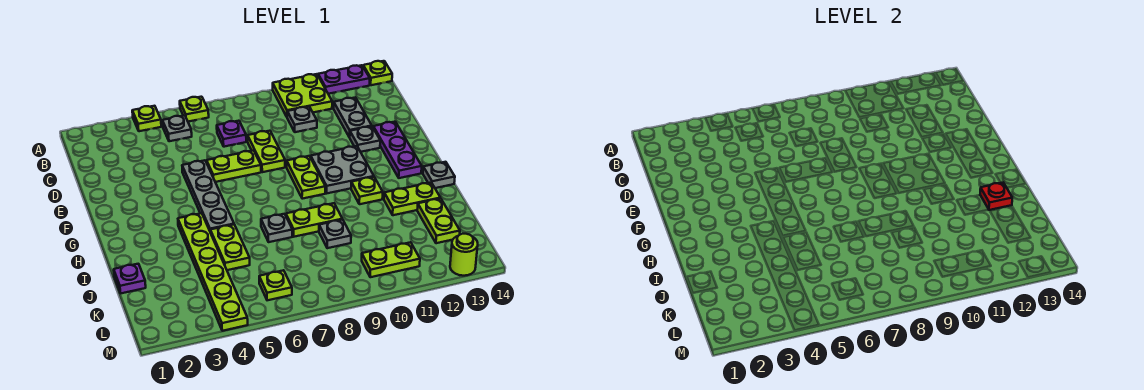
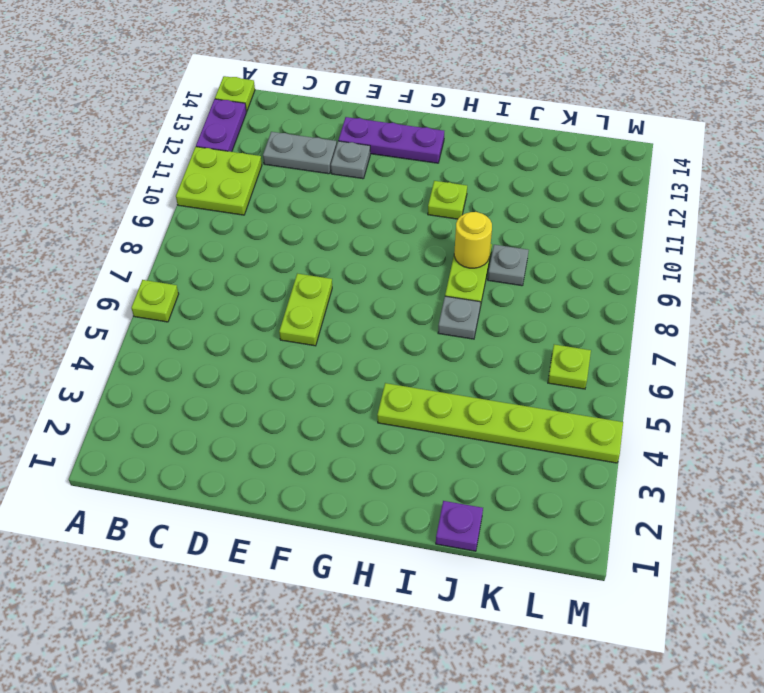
yellow 1x1 round brick [454,212,492,268] -> none
none -> lime 1x1 plate [132,106,161,131]
none -> grey 1x1 plate [162,116,192,141]
none -> purple 1x1 plate [217,121,246,147]
none -> grey 1x1 plate [287,107,317,132]

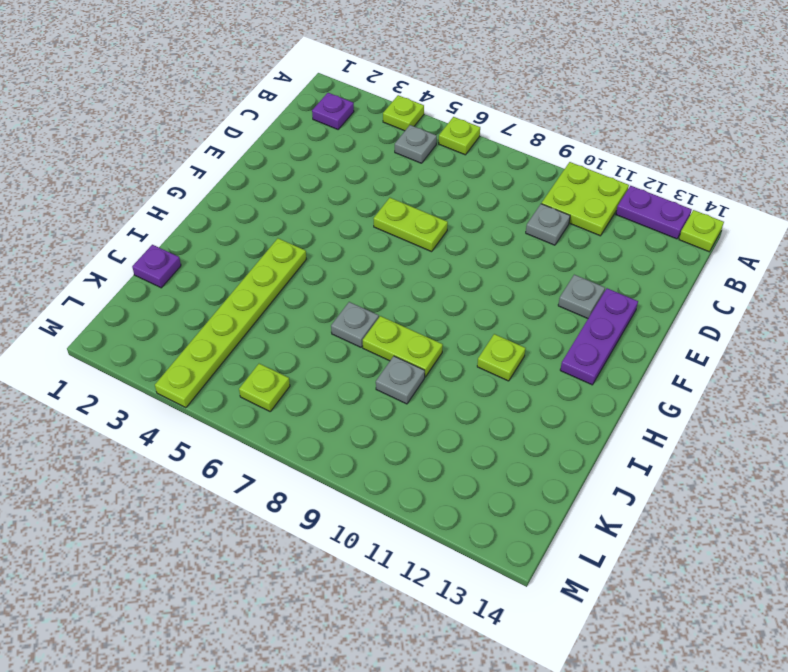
purple 1x1 plate [312,93,354,129] -> purple 1x1 plate moved to [217,121,246,147]
none -> grey 1x2 plate [334,97,372,137]
none -> lime 1x2 plate [248,131,285,172]
none -> grey 1x4 plate [182,160,234,231]
none -> lime 1x2 plate [287,156,325,199]

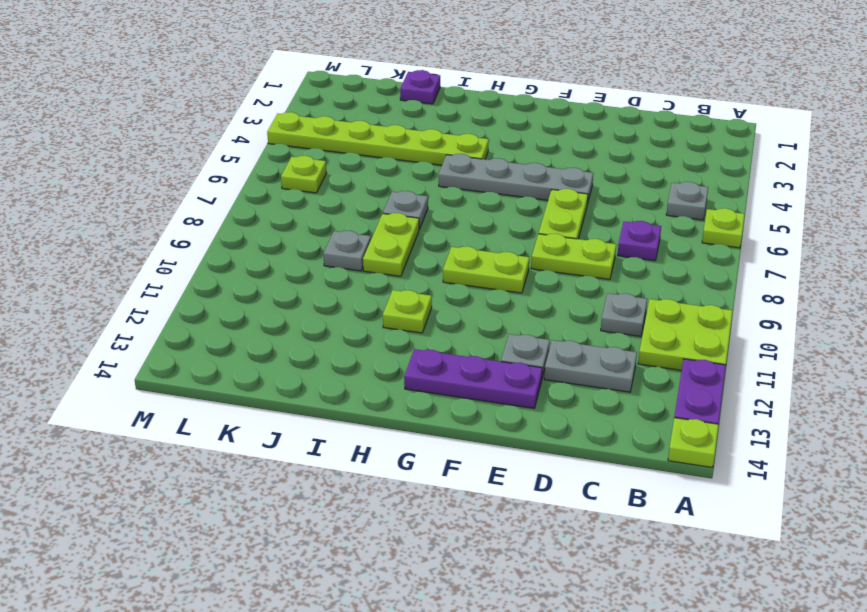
none -> lime 1x1 plate [132,106,161,131]
none -> grey 2x2 plate [311,146,374,193]
none -> grey 1x1 plate [423,162,455,188]
none -> lime 1x2 plate [210,225,250,270]

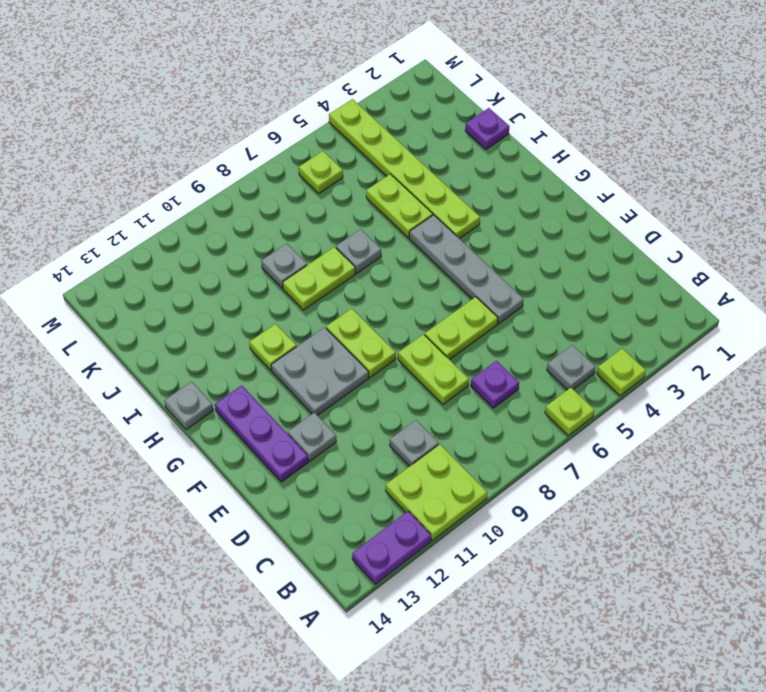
none -> lime 1x1 plate [363,61,392,85]
none -> grey 1x2 plate [334,97,372,137]
none -> lime 1x2 plate [384,183,440,215]
none -> lime 1x2 plate [417,198,460,243]

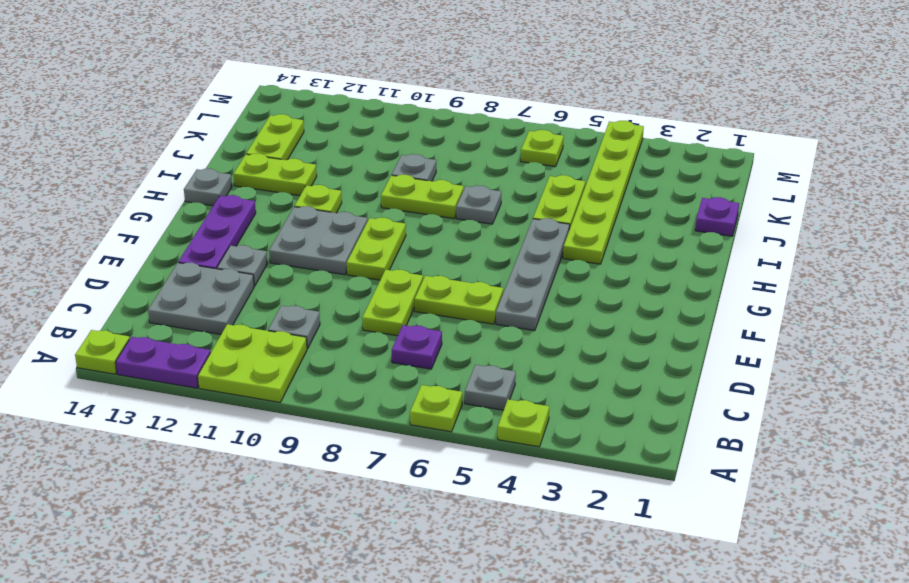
grey 2x2 plate [148,263,254,335] -> grey 1x2 plate [334,97,372,137]
none -> lime 1x2 plate [362,242,420,277]
none -> lime 1x1 round brick [450,234,478,276]
none -> red 1x1 plate [980,183,1012,210]

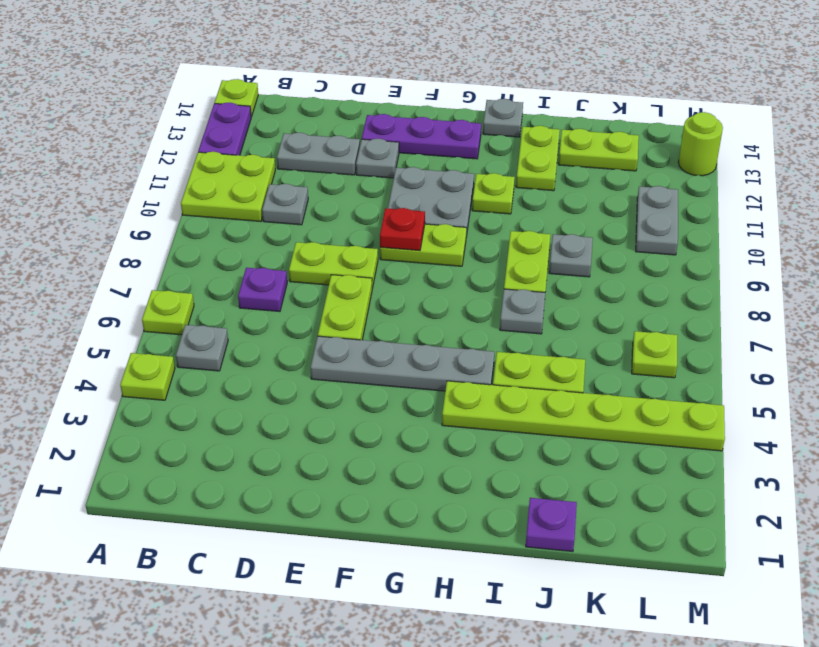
red 1x1 plate [380,208,425,251] -> red 1x1 plate moved to [980,183,1012,210]
grey 1x2 plate [636,186,678,255] -> lime 1x2 plate [362,242,420,277]

